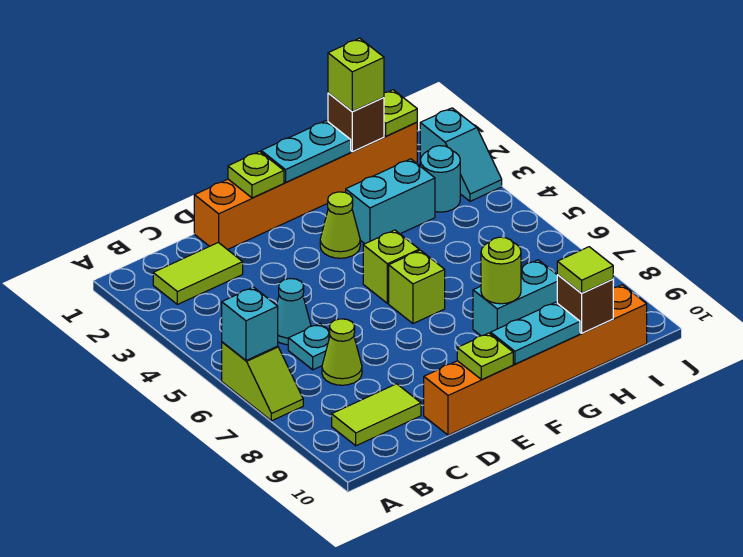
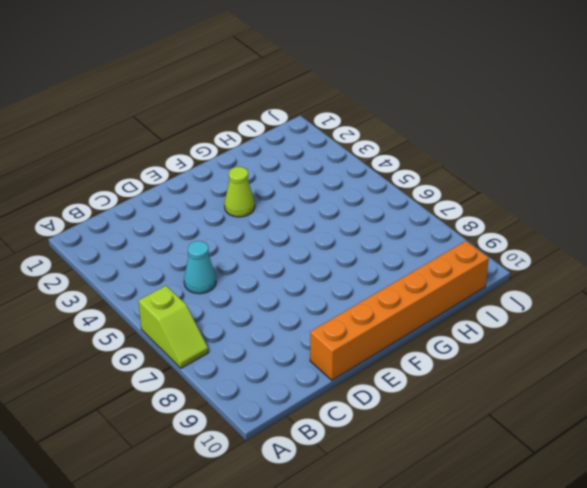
none -> lime 1x2 tile [153,242,243,304]
none -> lime 1x2 tile [332,384,421,446]
none -> cyan 1x1 plate [288,323,330,370]

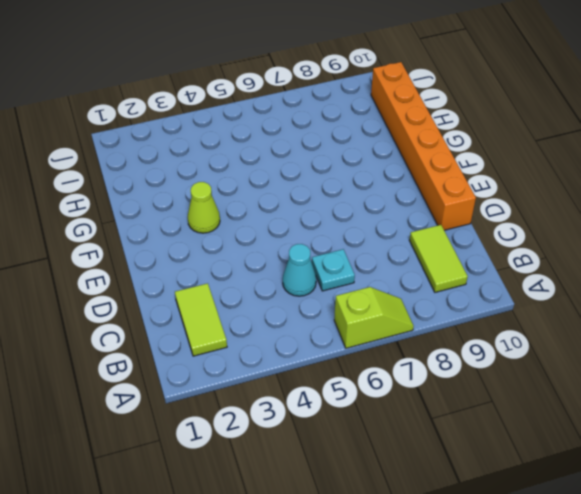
none -> lime 1x1 cone [322,319,362,385]
none -> orange 1x6 brick [194,122,417,250]
none -> lime 1x1 brick [363,230,419,303]

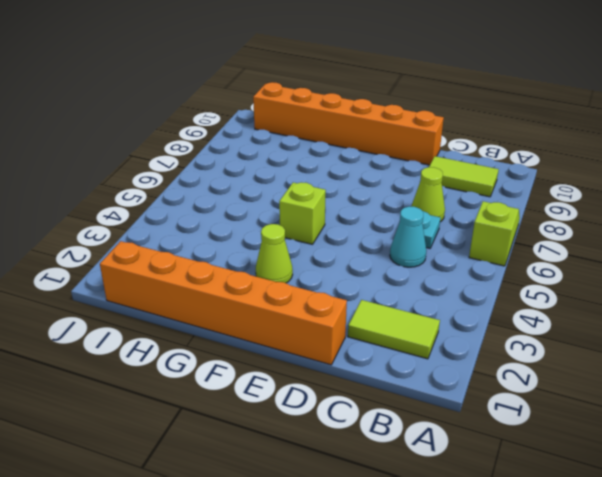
none -> lime 1x1 brick [389,250,445,324]
none -> cyan 1x2 brick [346,159,435,244]
none -> cyan 1x2 brick [473,260,557,336]

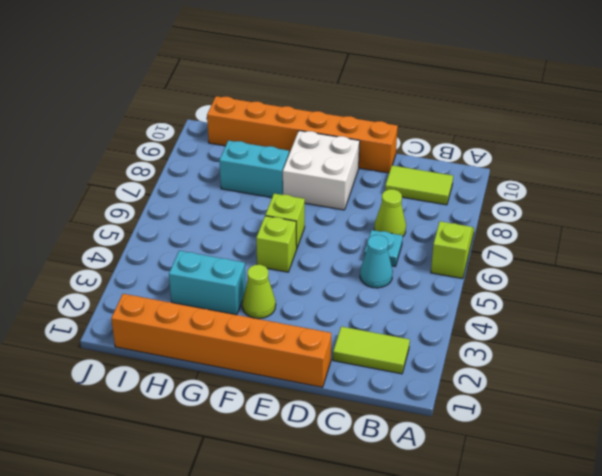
white 2x2 brick [283,131,360,210] -> none
none -> cyan 1x1 round brick [420,146,460,212]
none -> cyan 1x2 slope [420,108,502,201]
none -> cyan 1x1 brick [222,287,278,360]

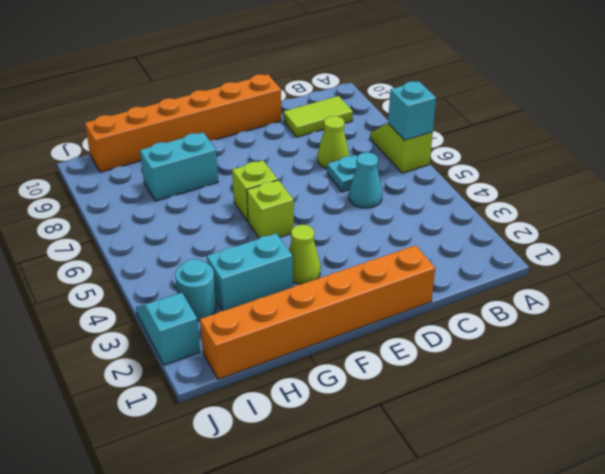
none -> lime 1x2 tile [153,242,243,304]
none -> lime 1x1 plate [228,151,284,198]
none -> lime 1x1 plate [457,333,513,380]

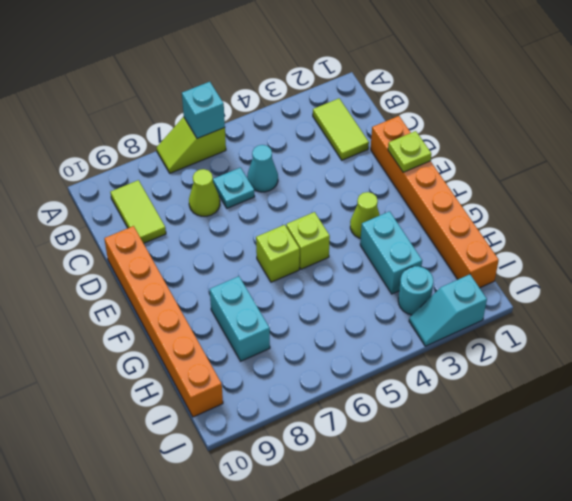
none -> lime 1x1 plate [457,333,513,380]
none -> cyan 1x2 plate [261,121,351,182]
none -> cyan 1x2 plate [491,302,580,364]

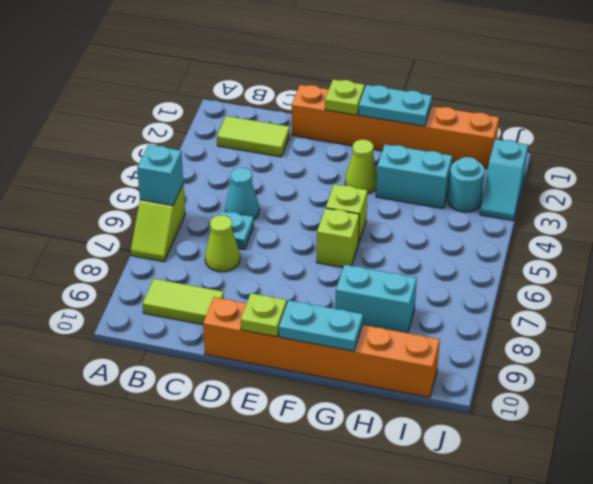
none -> lime 1x1 round brick [481,237,521,304]
none -> brown 1x1 brick [328,93,384,152]
none -> brown 1x1 brick [557,275,613,333]

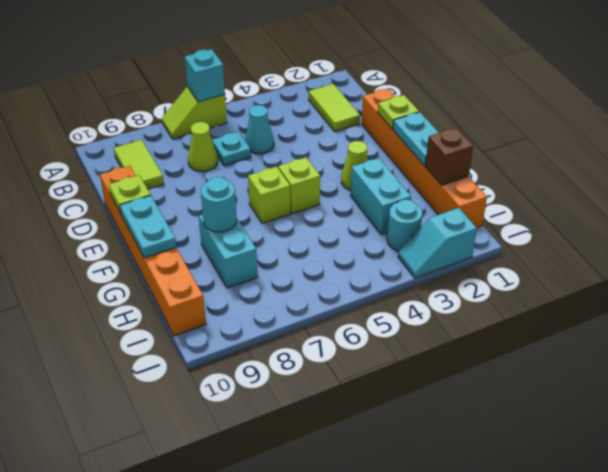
cyan 1x1 round brick [201,177,237,232] -> lime 1x1 round brick [481,237,521,304]
none -> brown 1x1 brick [557,275,613,333]
none -> lime 1x1 plate [384,90,417,136]
none -> lime 1x1 brick [328,38,384,111]

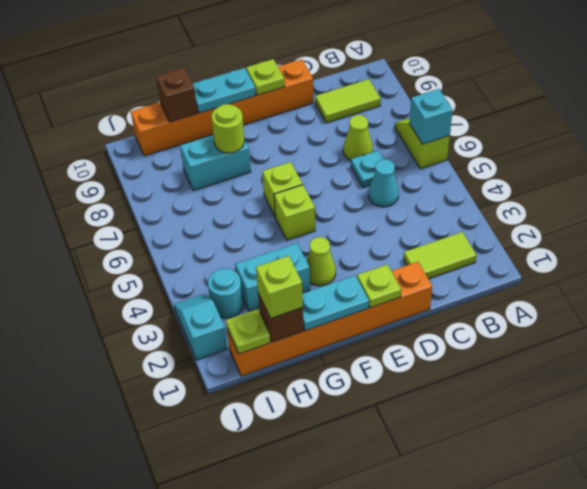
none -> lime 1x1 tile [557,247,613,293]

